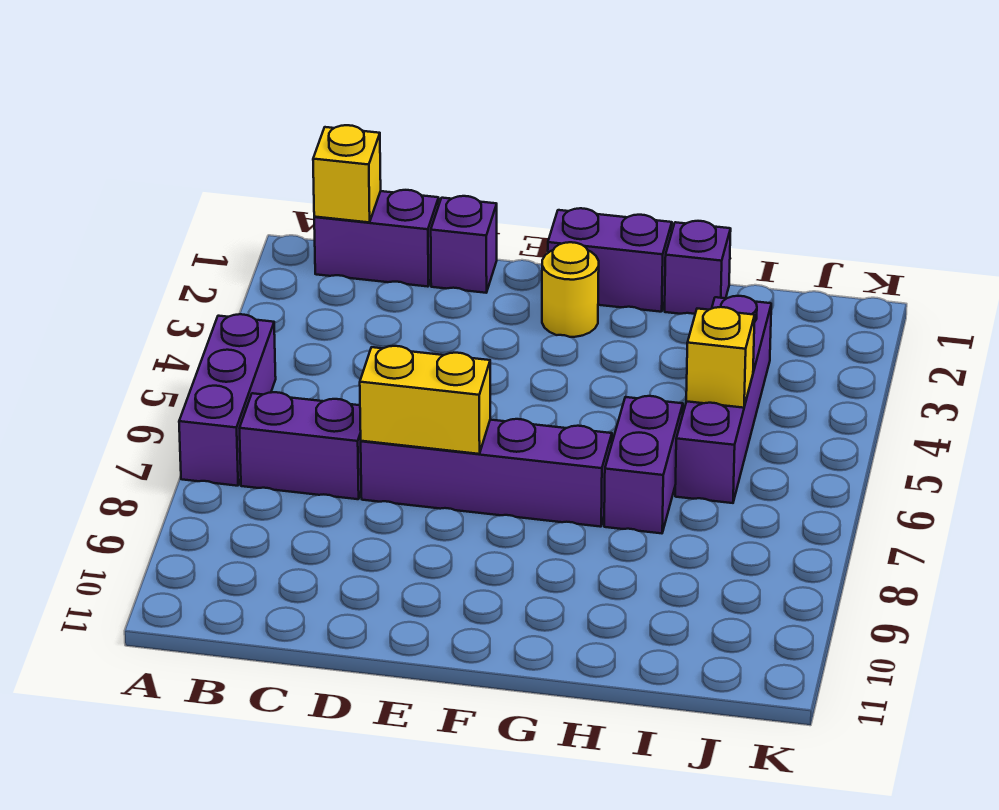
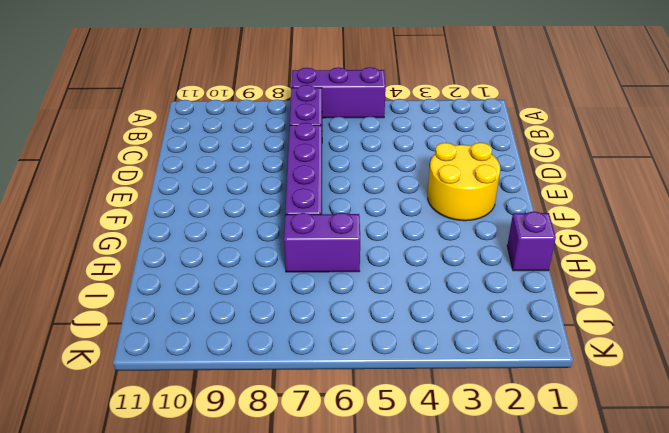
yellow 2x2 round brick [428,142,500,221] -> yellow 1x1 round brick [542,242,599,337]
none -> purple 1x2 brick [314,190,439,287]
none -> purple 1x1 brick [431,196,497,293]
none -> purple 1x2 brick [548,208,672,312]

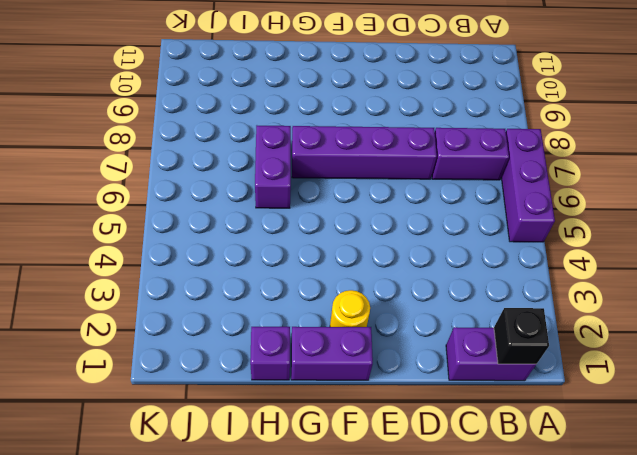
black 1x1 brick [494,308,549,364] -> yellow 1x1 brick [313,125,381,222]
none -> purple 1x1 brick [431,196,497,293]
none -> purple 1x4 brick [675,296,771,503]
none -> yellow 1x2 brick [360,346,490,454]

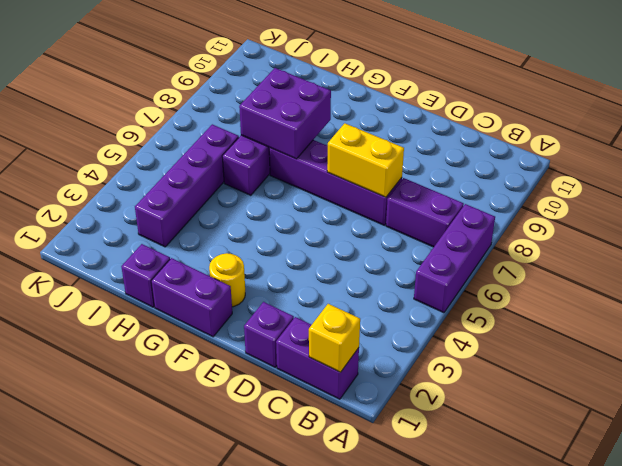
purple 2x2 brick [239,68,331,159] -> none
none -> yellow 1x1 brick [686,307,755,408]

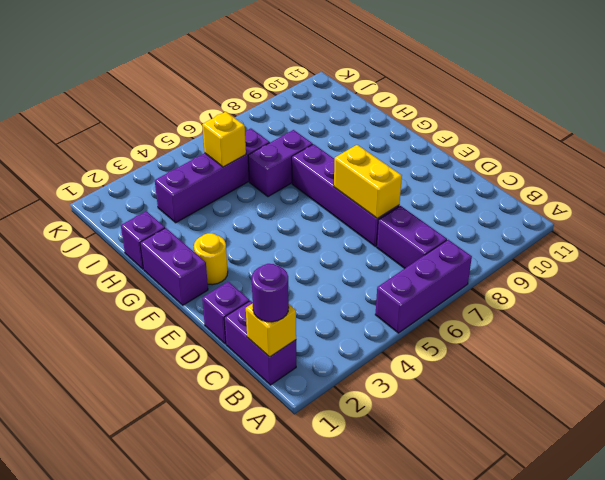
purple 1x1 round brick [252,264,289,322] -> none

